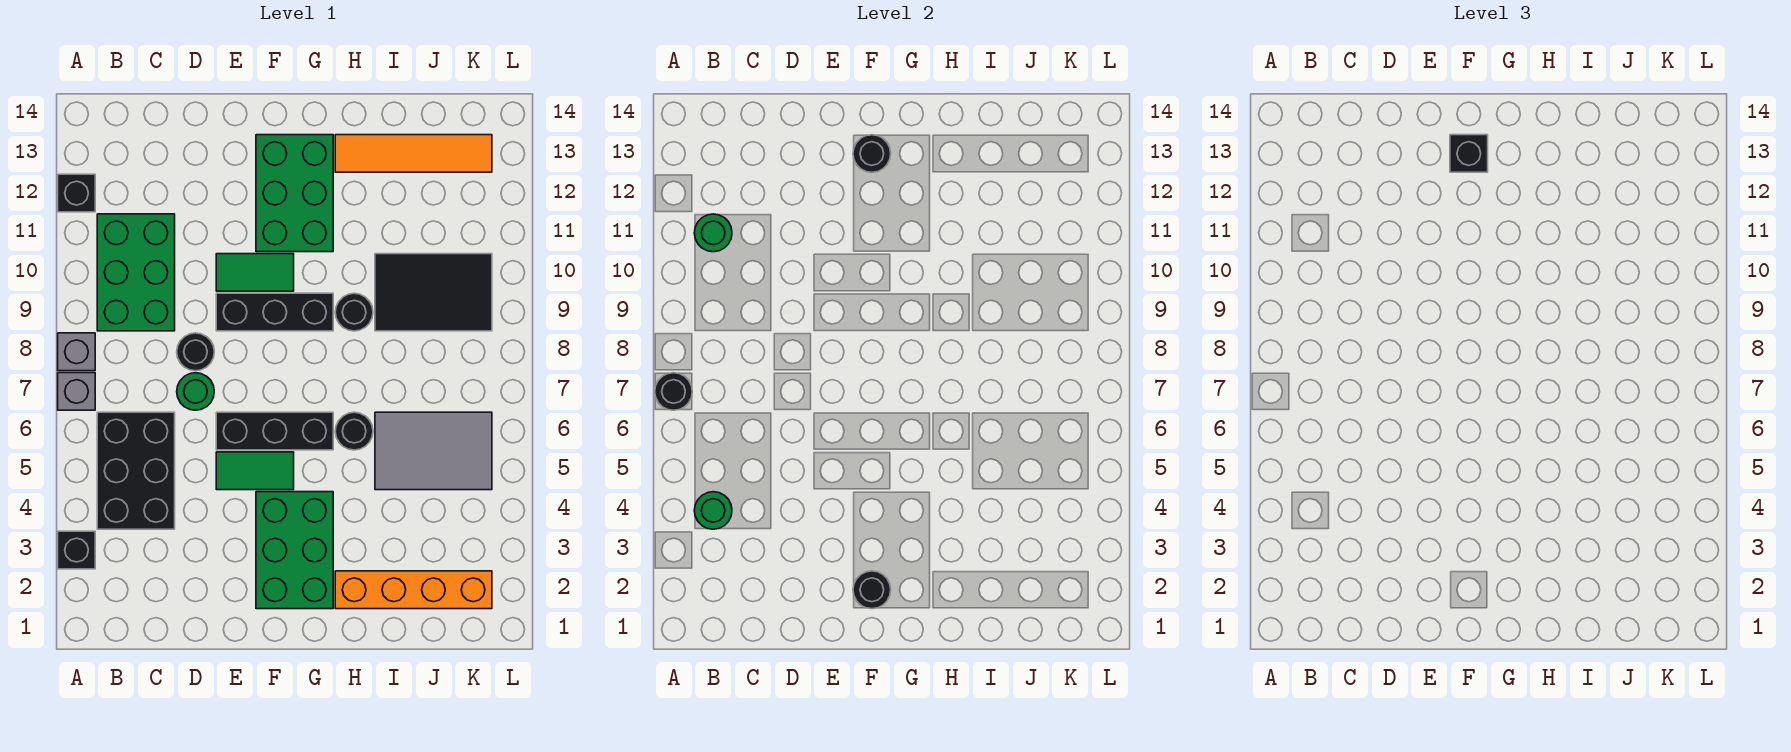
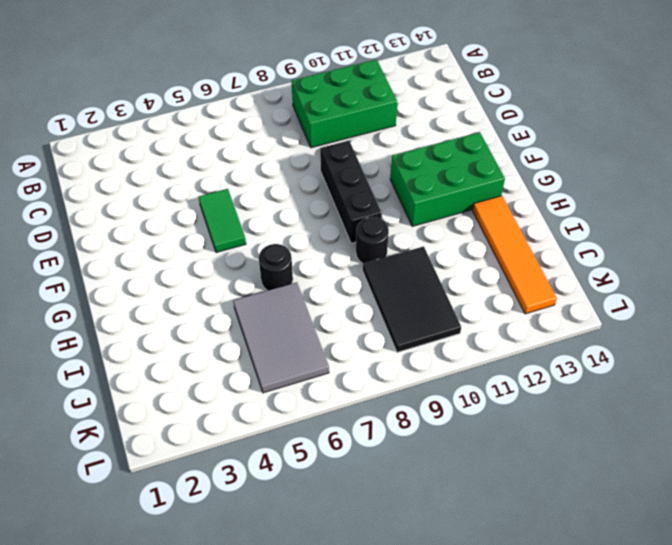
none -> black 1x1 brick [58,531,95,569]
none -> grey 1x1 brick [58,373,95,410]
none -> grey 1x1 brick [58,333,95,371]

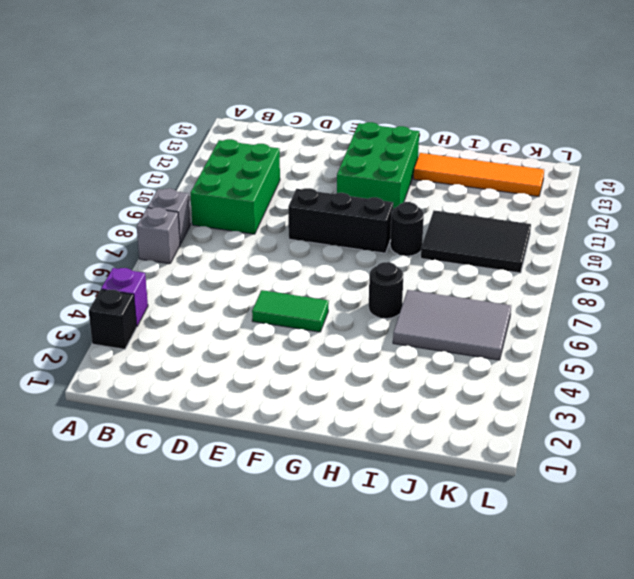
purple 1x1 brick [101,268,148,327] -> none
none -> black 1x1 brick [58,174,95,212]
none -> black 2x3 brick [97,412,175,529]
none -> green 1x1 round brick [177,373,214,410]

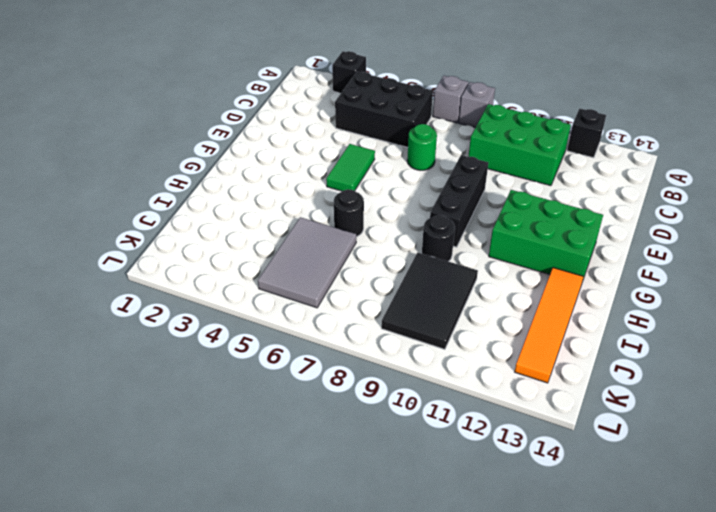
none -> black 1x1 round brick [177,333,214,371]
none -> black 1x3 brick [216,412,333,450]
none -> green 1x2 tile [216,254,294,291]

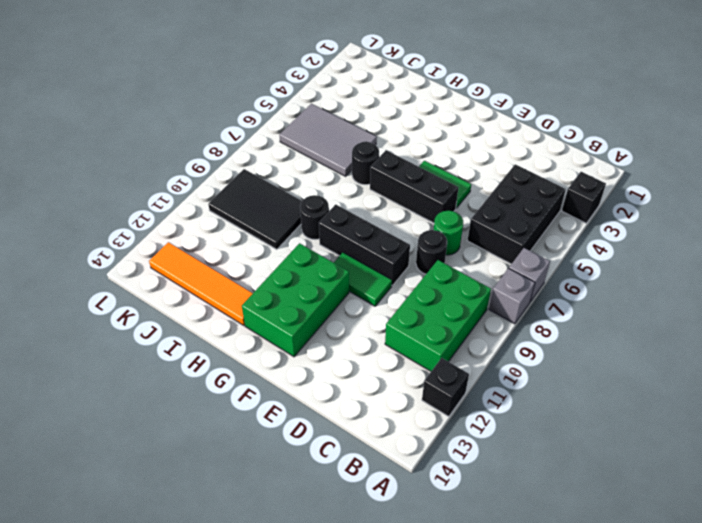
none -> green 2x3 brick [256,492,333,609]
none -> orange 1x4 brick [335,571,492,609]
none -> black 1x1 round brick [655,373,692,410]

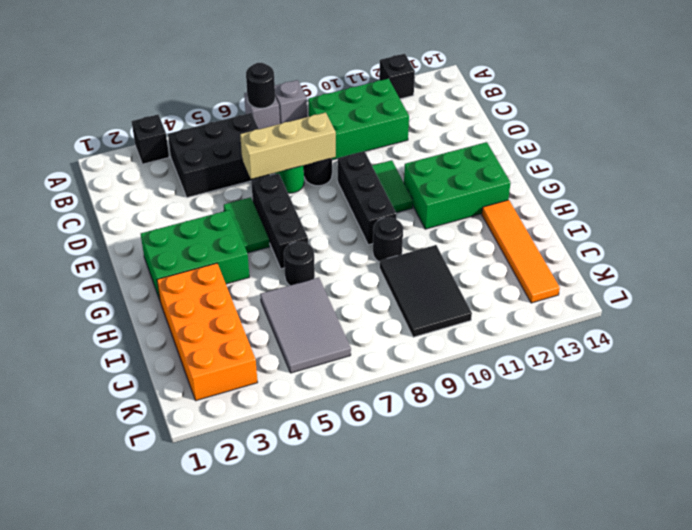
tan 1x3 brick [240,112,336,179] -> none
orange 2x4 brick [157,263,257,401] -> orange 1x4 brick [335,571,492,609]
none -> green 1x1 round brick [694,492,732,529]
none -> green 1x1 round brick [694,214,732,252]
none -> black 1x1 round brick [853,571,891,609]

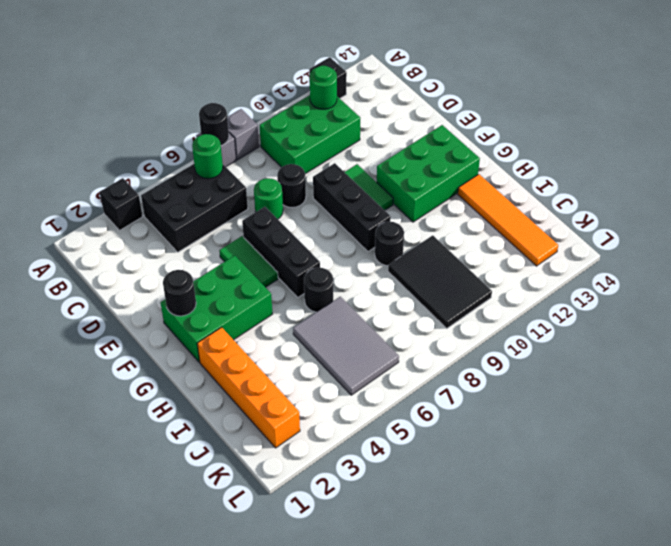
green 1x1 round brick [192,134,223,179] -> green 1x1 round brick moved to [694,492,732,529]
none -> black 1x1 round brick [853,135,891,172]
none -> black 1x1 brick [1450,135,1488,172]

